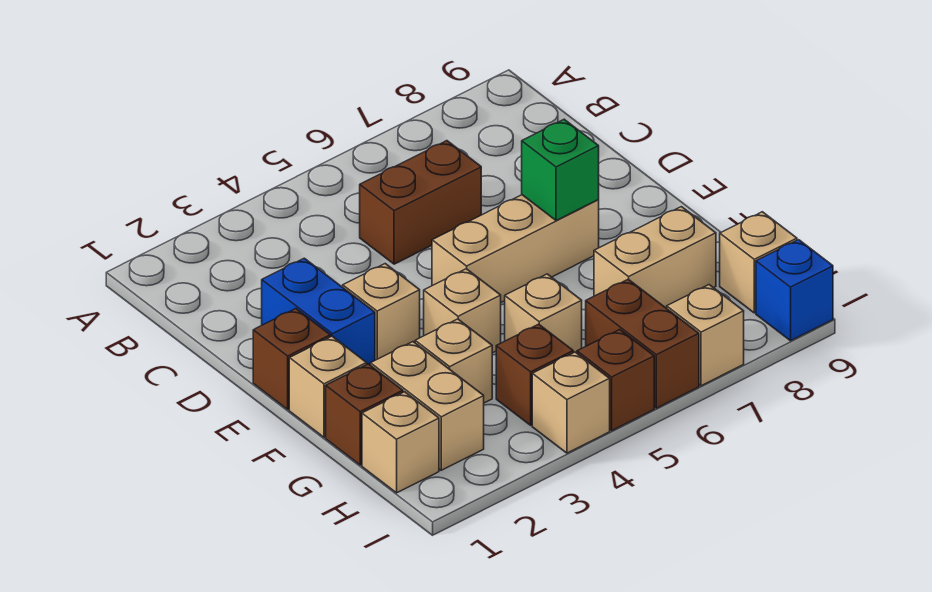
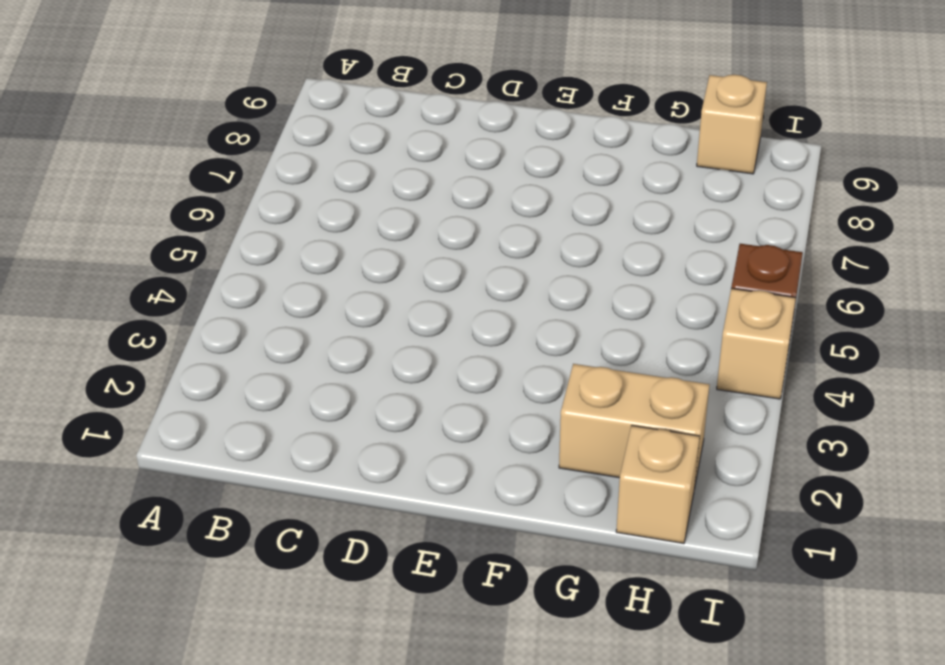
none -> brown 1x2 brick [360,141,481,264]
none -> blue 1x2 brick [262,258,375,365]
none -> brown 1x1 brick [253,309,330,409]

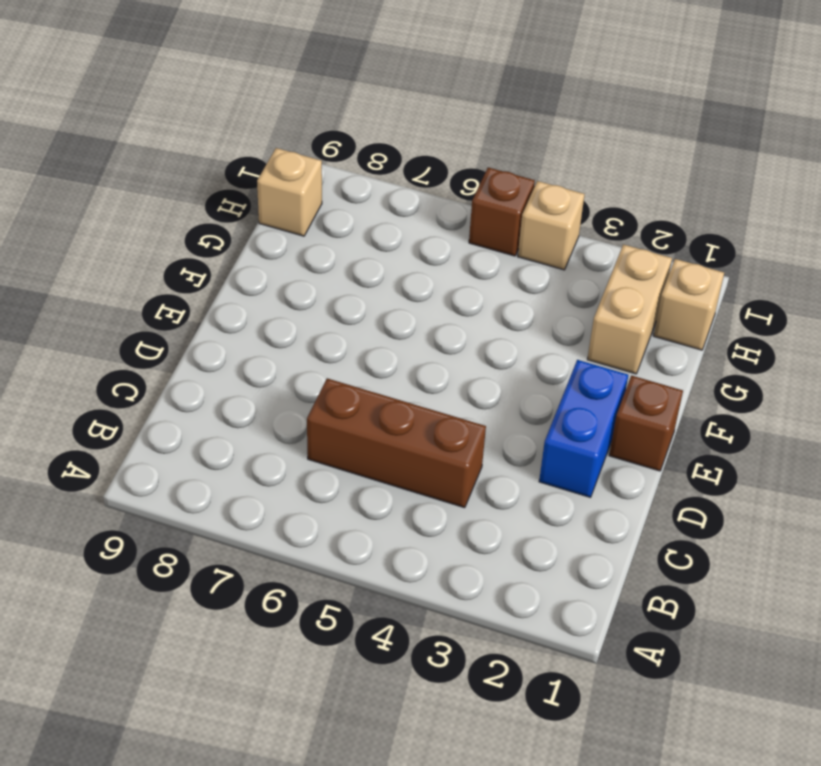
brown 1x3 brick [307,378,486,508] -> brown 1x2 brick [360,141,481,264]
none -> tan 1x1 brick [343,264,420,360]
none -> tan 1x3 brick [432,195,599,302]
none -> tan 1x1 brick [289,336,367,437]

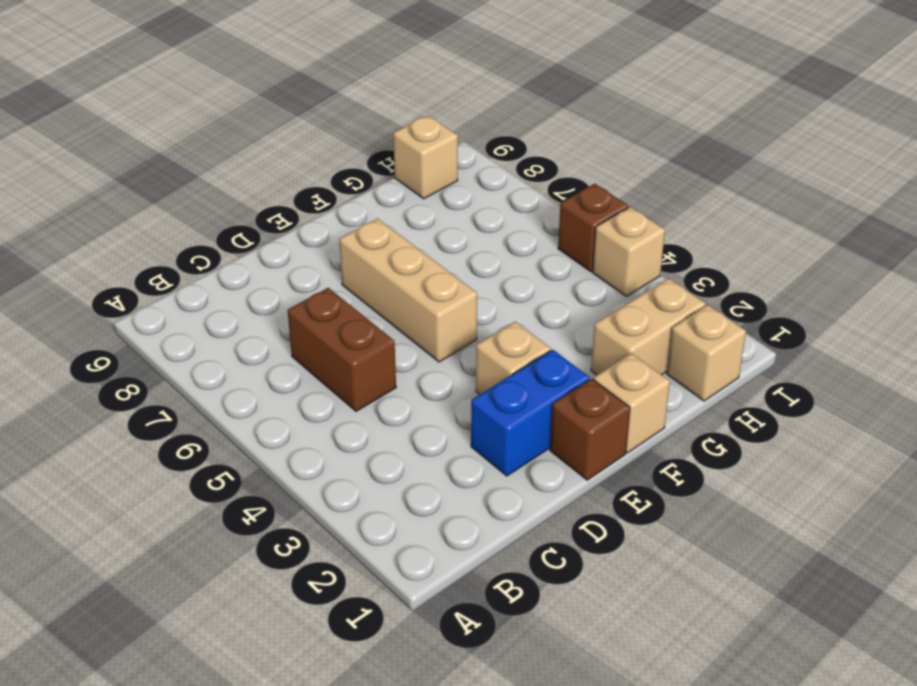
none -> tan 1x1 brick [424,269,501,353]
none -> brown 1x1 brick [326,364,403,465]
none -> tan 1x1 brick [415,319,492,403]

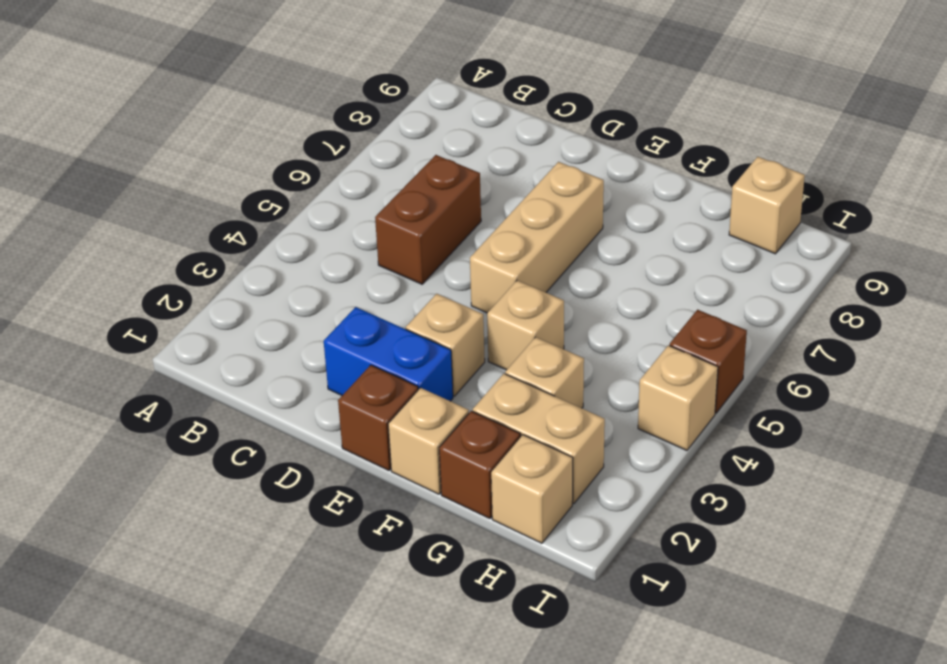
none -> tan 1x1 brick [505,274,582,353]
none -> tan 1x2 brick [594,207,716,308]
none -> brown 1x1 brick [496,324,573,425]

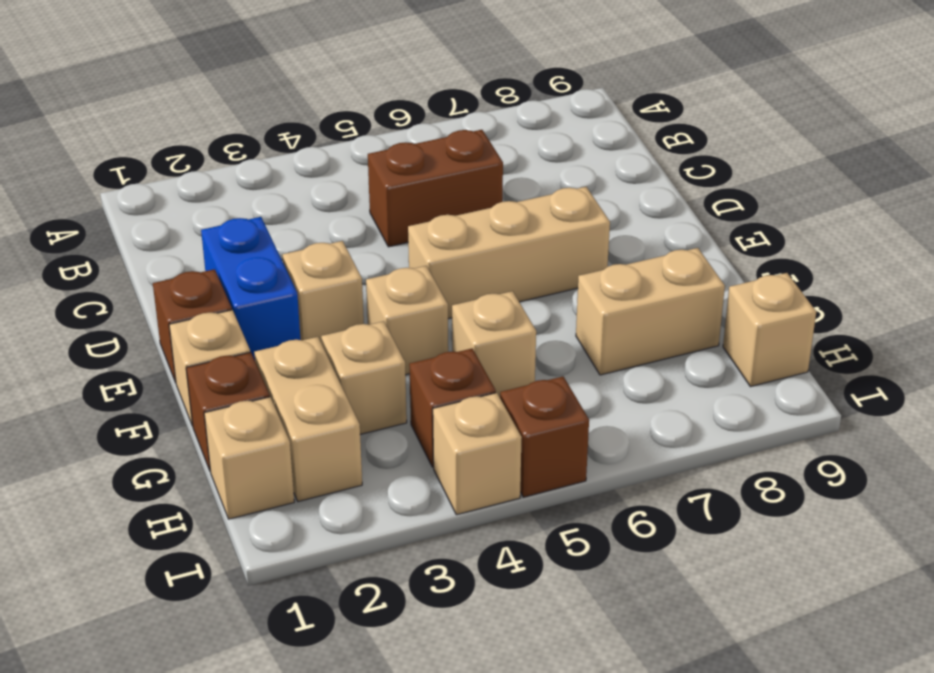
none -> brown 1x2 brick [586,279,699,408]
none -> tan 1x1 brick [667,285,744,386]
none -> blue 1x1 brick [756,240,833,341]

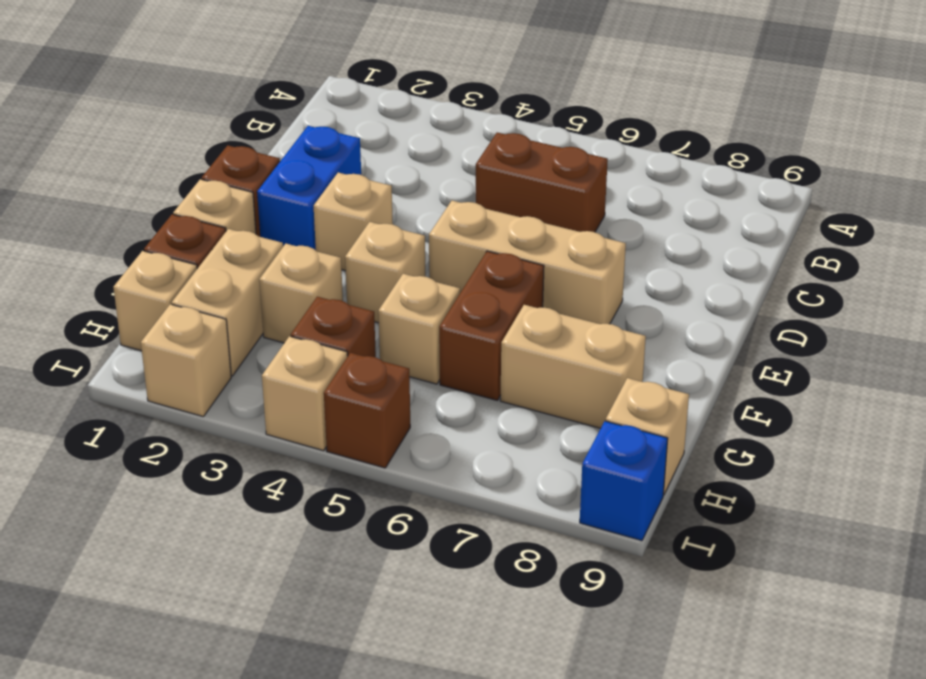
brown 1x2 brick [439,251,544,400] -> brown 1x2 brick moved to [586,279,699,408]
tan 1x1 brick [141,304,231,417] -> tan 1x1 brick moved to [667,285,744,386]
none -> green 1x1 brick [522,119,599,221]

